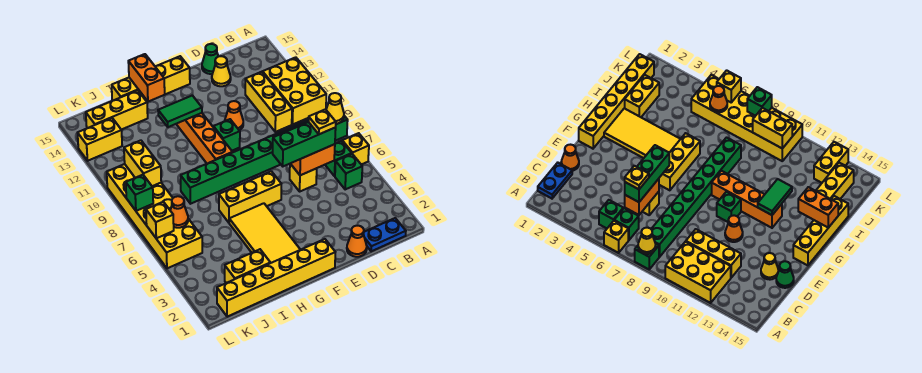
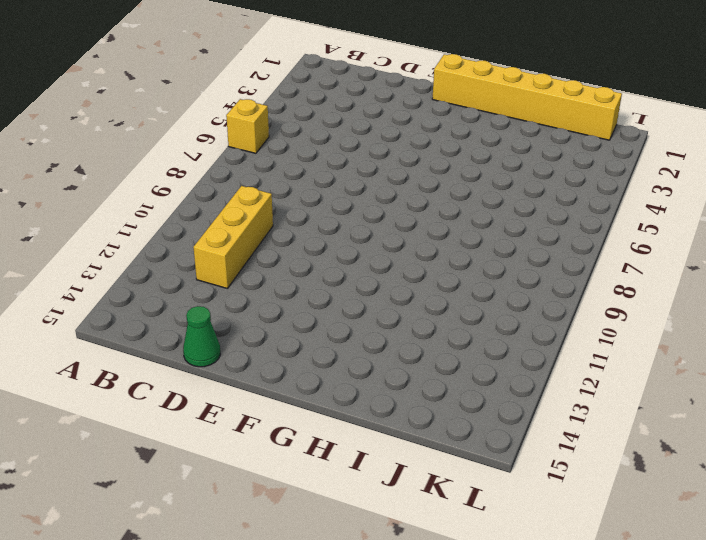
none -> green 1x1 brick [335,116,348,141]
none -> yellow 2x3 brick [263,57,326,124]
none -> blue 1x2 plate [364,218,406,251]
none -> green 1x1 brick [335,154,362,190]

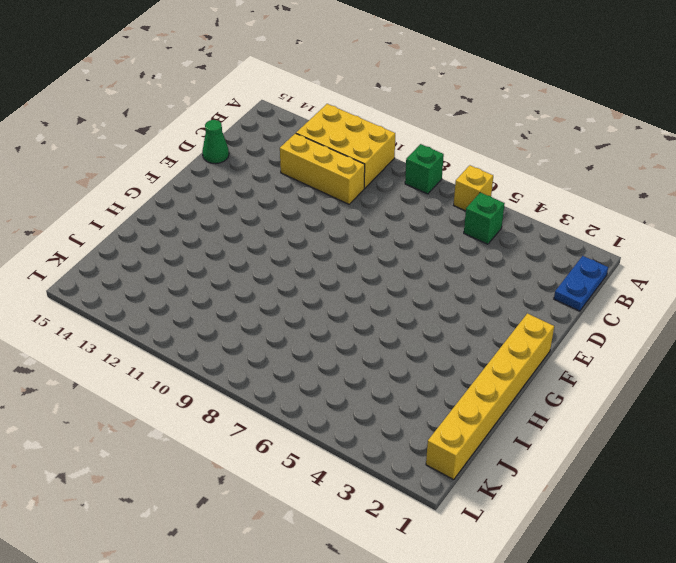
none -> green 1x1 brick [325,141,352,176]
none -> green 1x8 brick [181,120,309,204]
none -> orange 1x1 cone [347,226,367,257]
none -> yellow 1x1 brick [290,164,317,191]

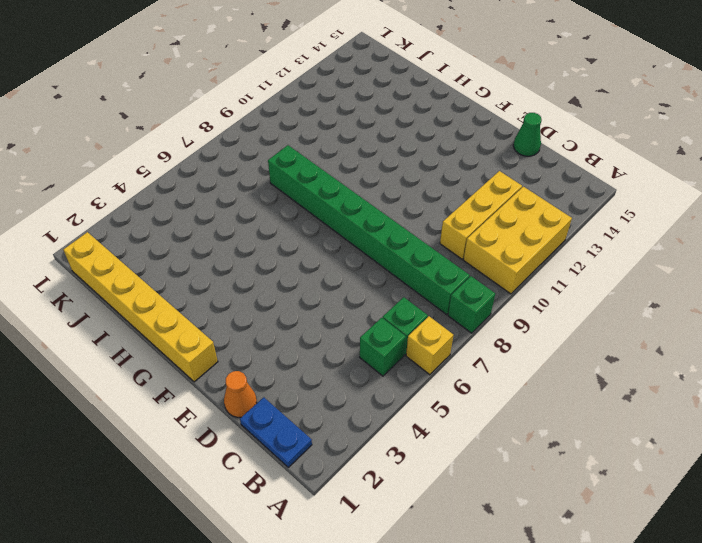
none -> yellow 1x1 brick [290,164,317,191]
none -> yellow 1x1 cone [212,56,231,86]
none -> orange 1x1 cone [225,101,243,130]
none -> yellow 1x3 brick [219,171,281,223]

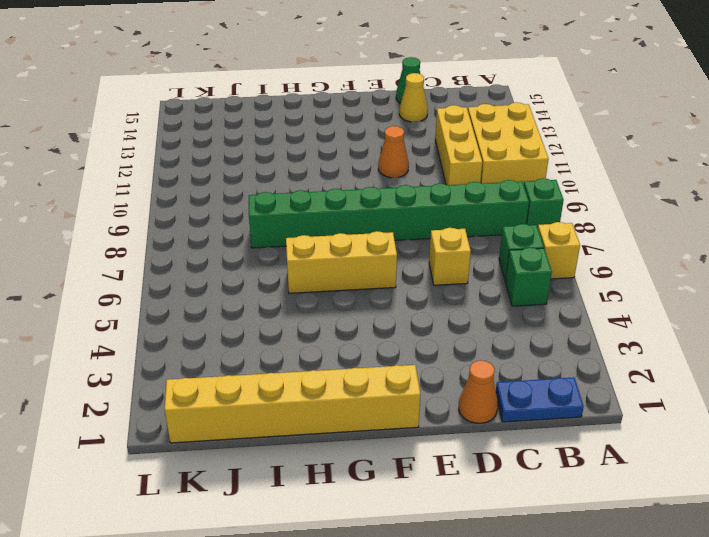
none -> green 1x1 brick [213,119,240,151]
none -> yellow 1x4 brick [112,56,190,102]
none -> yellow 2x4 tile [229,203,300,263]
none -> orange 1x4 brick [177,113,233,163]

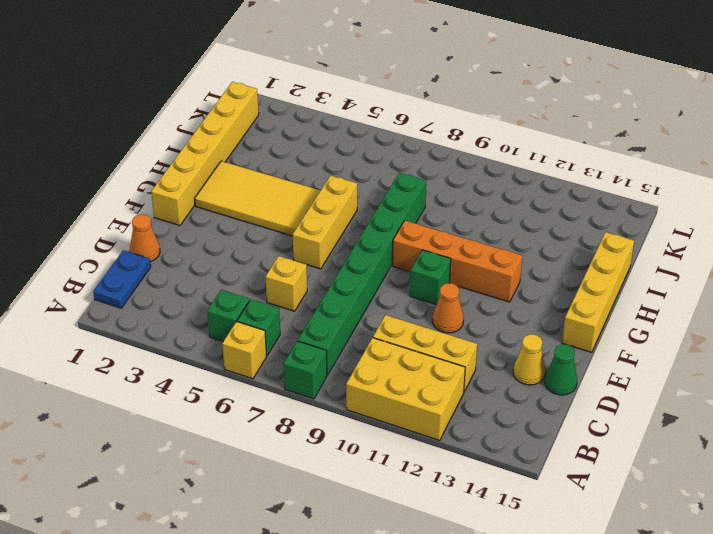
none -> yellow 1x2 brick [225,249,270,283]
none -> yellow 1x3 brick [86,90,148,130]
none -> yellow 2x6 brick [107,164,202,268]
none -> yellow 1x2 brick [78,118,122,161]

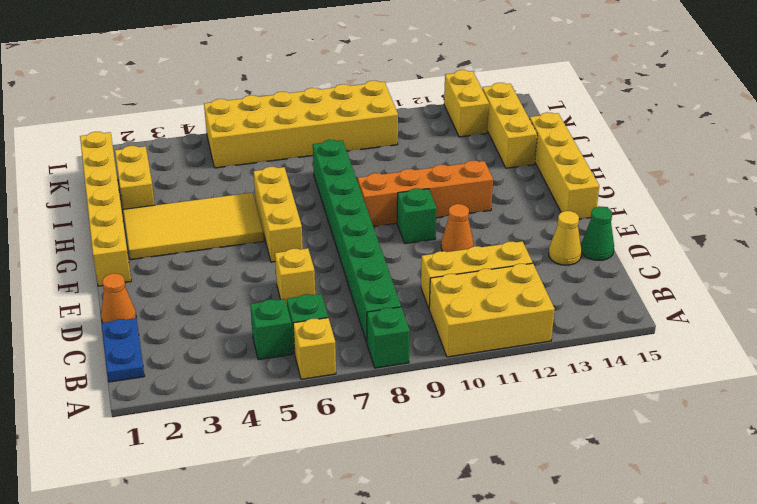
none -> yellow 1x1 cone [326,93,344,124]
none -> orange 1x2 brick [291,144,335,175]
none -> green 1x2 tile [158,95,202,127]
none -> orange 1x2 brick [128,54,165,102]

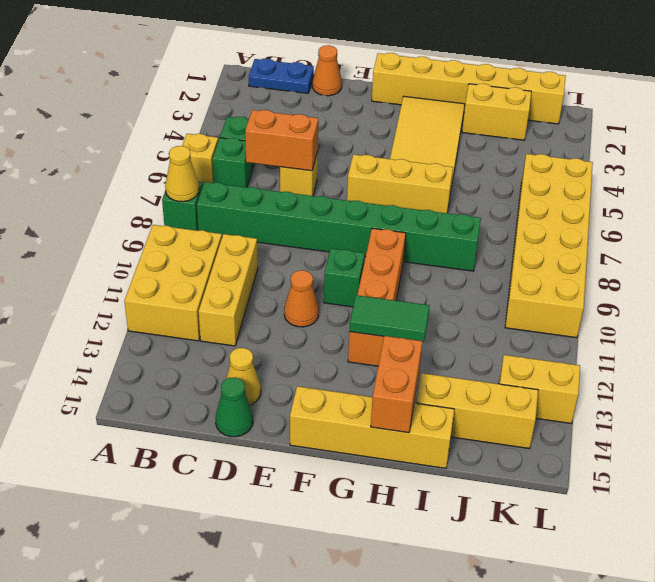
none -> orange 1x1 cone [170,196,188,228]
none -> yellow 1x2 brick [124,140,161,186]
none -> yellow 1x1 brick [146,202,174,238]
none -> green 1x1 brick [126,175,153,211]

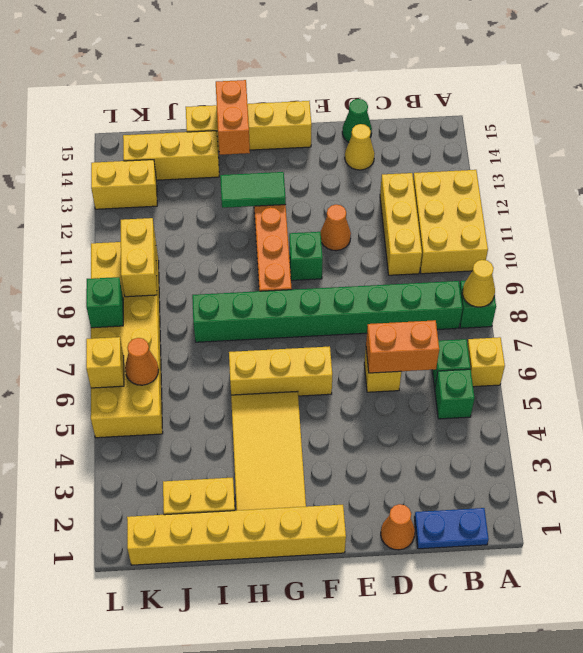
none -> green 1x3 brick [273,122,336,166]
none -> yellow 1x1 plate [308,109,336,134]

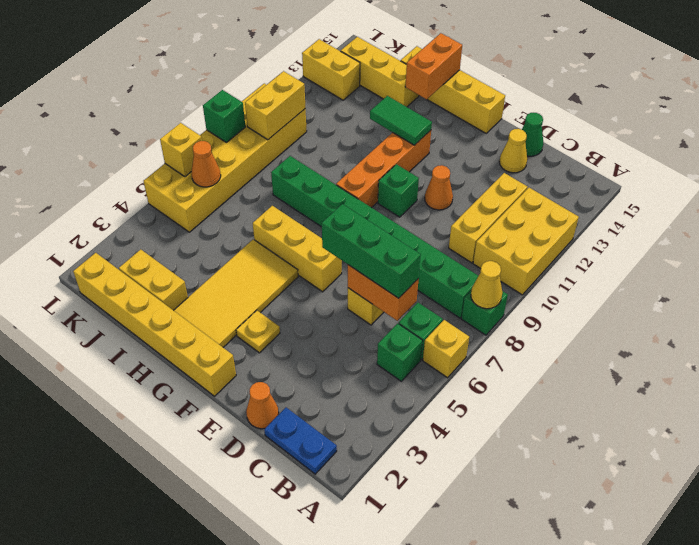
yellow 1x1 plate [236,310,280,353] -> yellow 1x1 plate moved to [308,109,336,134]

